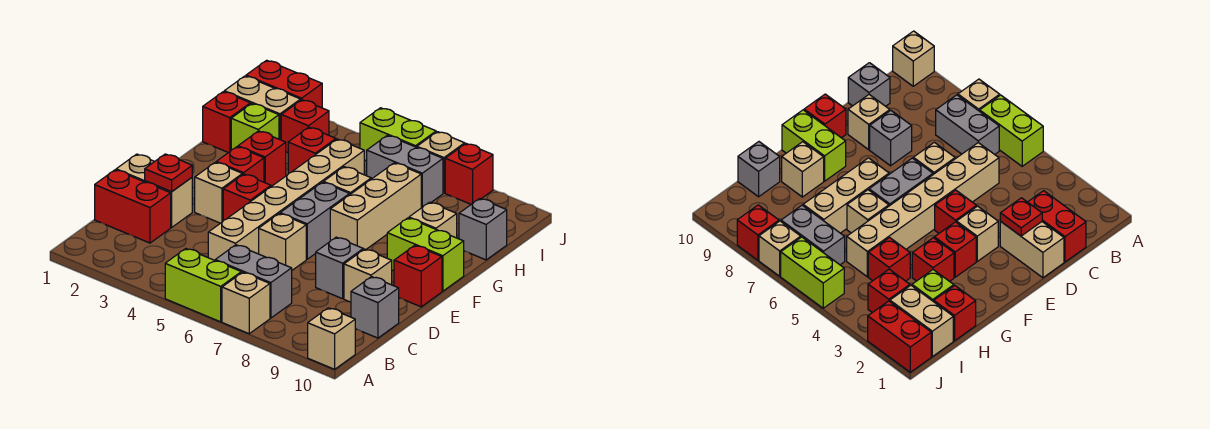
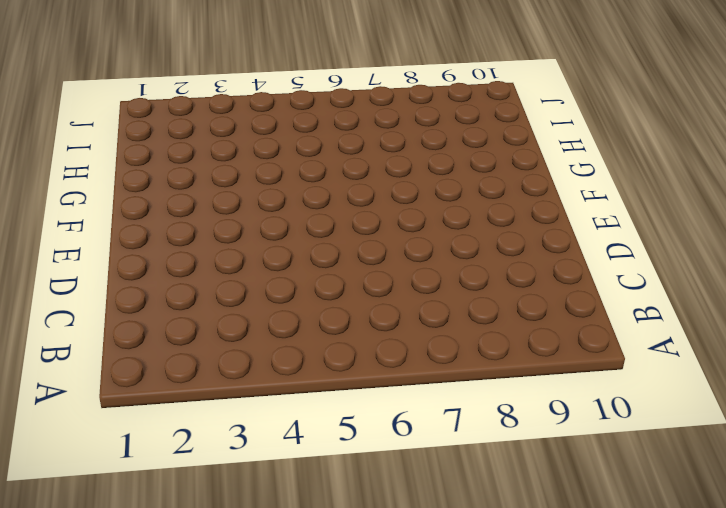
none -> lime 1x2 brick [165,249,241,322]
none -> tan 1x1 brick [222,272,270,334]
none -> tan 1x1 brick [308,308,355,369]
none -> grey 1x2 brick [215,245,292,318]

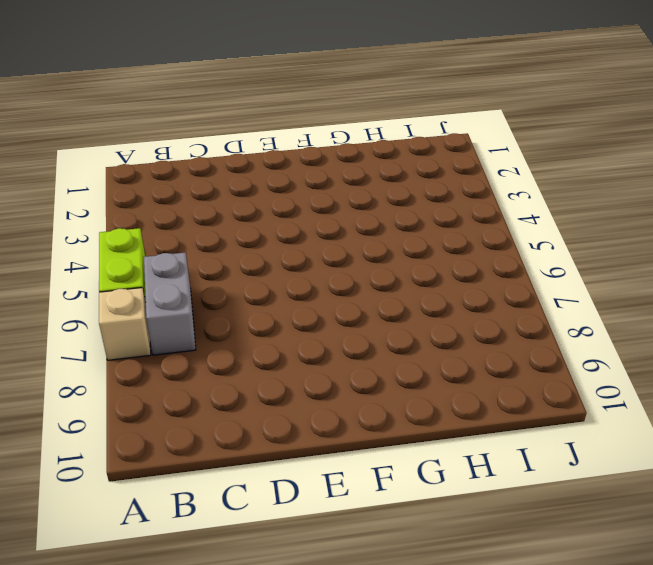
none -> tan 1x1 brick [308,308,355,369]
none -> red 1x2 brick [95,170,171,243]
none -> tan 1x6 brick [208,139,364,260]
none -> grey 1x1 brick [351,277,399,338]

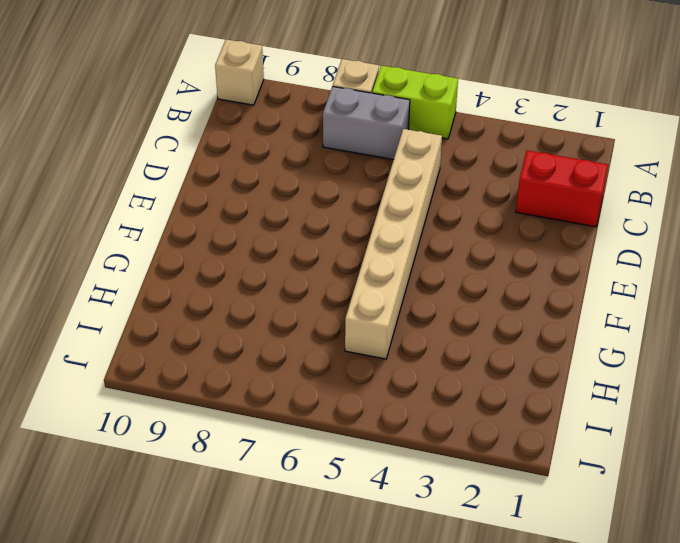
none -> grey 1x1 brick [351,277,399,338]
none -> tan 1x2 brick [116,154,192,227]
none -> tan 1x1 brick [259,214,306,270]
none -> grey 1x1 brick [316,237,363,299]

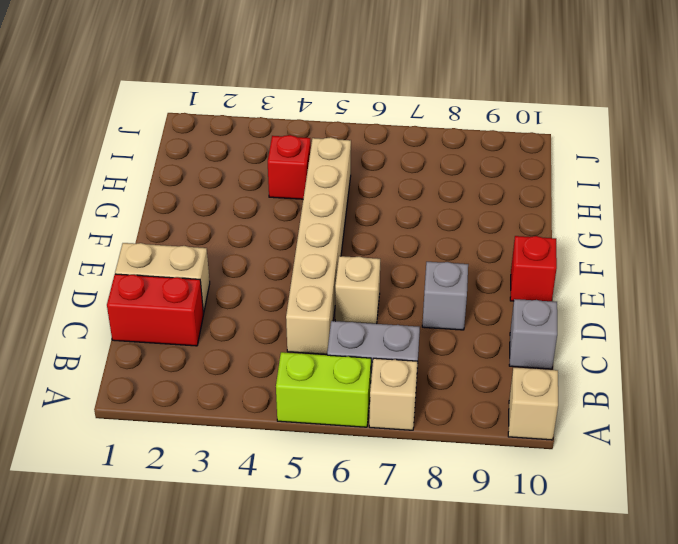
none -> tan 1x1 brick [344,249,392,302]
none -> tan 1x1 brick [195,162,242,223]
none -> red 1x1 brick [223,174,271,221]
none -> grey 1x2 brick [280,182,350,259]

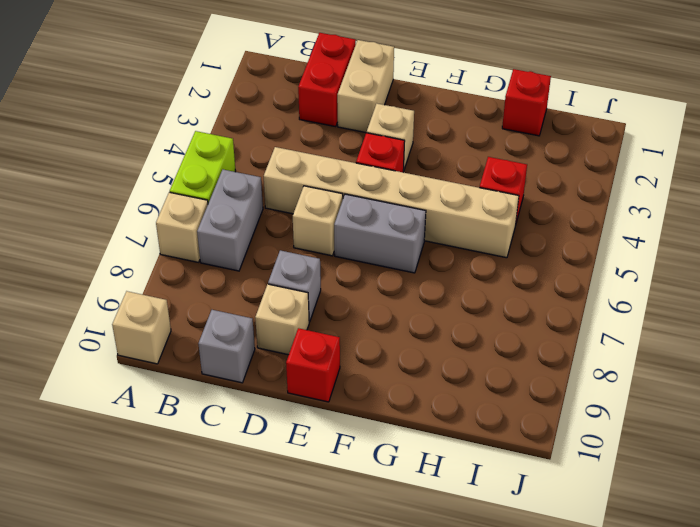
none -> red 1x1 brick [216,147,264,182]
none -> tan 1x3 brick [330,163,421,250]
none -> lime 1x2 brick [387,218,464,291]
none -> red 1x1 brick [238,131,286,187]

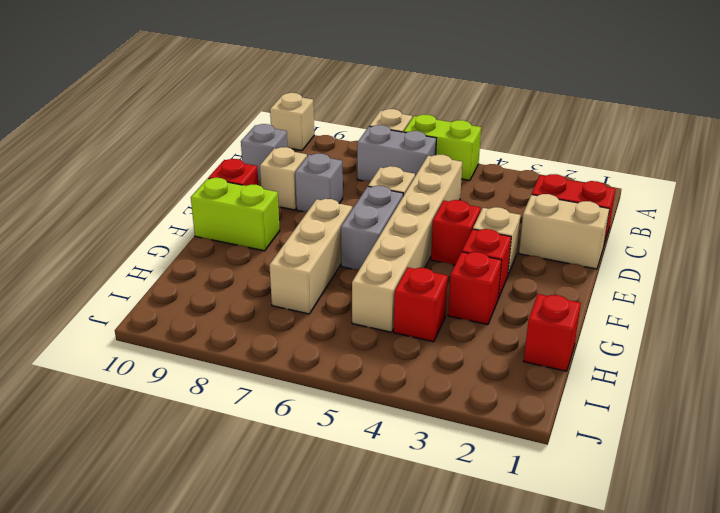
none -> tan 1x1 brick [324,167,371,194]
none -> tan 1x1 brick [409,202,457,238]
none -> lime 1x1 brick [231,104,279,150]
none -> grey 1x1 brick [459,199,507,260]

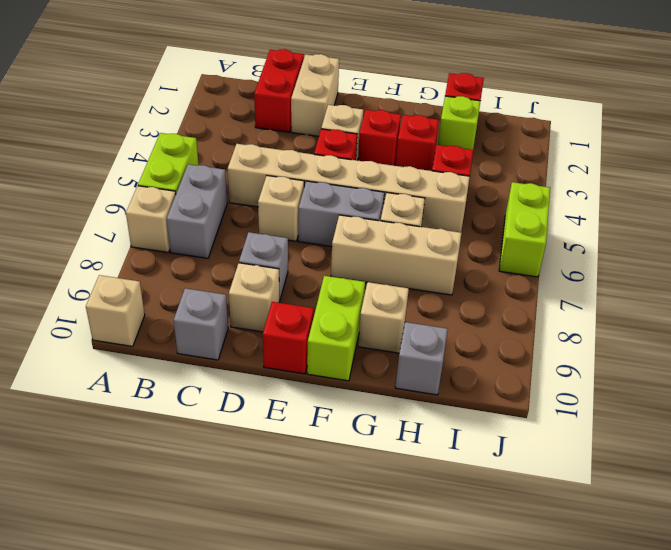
none -> tan 1x2 brick [224,76,301,140]
none -> red 1x1 brick [281,100,329,153]
none -> grey 1x2 brick [367,135,443,208]
none -> red 1x2 brick [246,60,322,108]

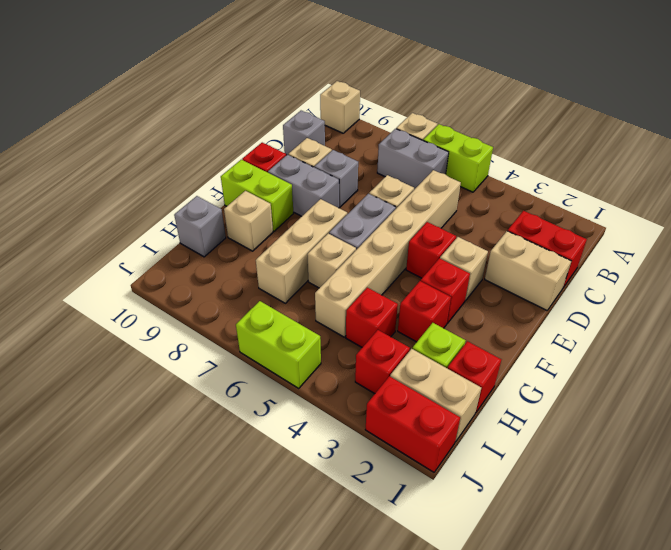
grey 1x2 brick [268,155,339,216] -> grey 1x2 brick moved to [367,135,443,208]
none -> tan 1x1 brick [417,132,465,193]
none -> red 1x1 brick [445,144,493,204]
none -> red 1x1 plate [145,154,192,191]

